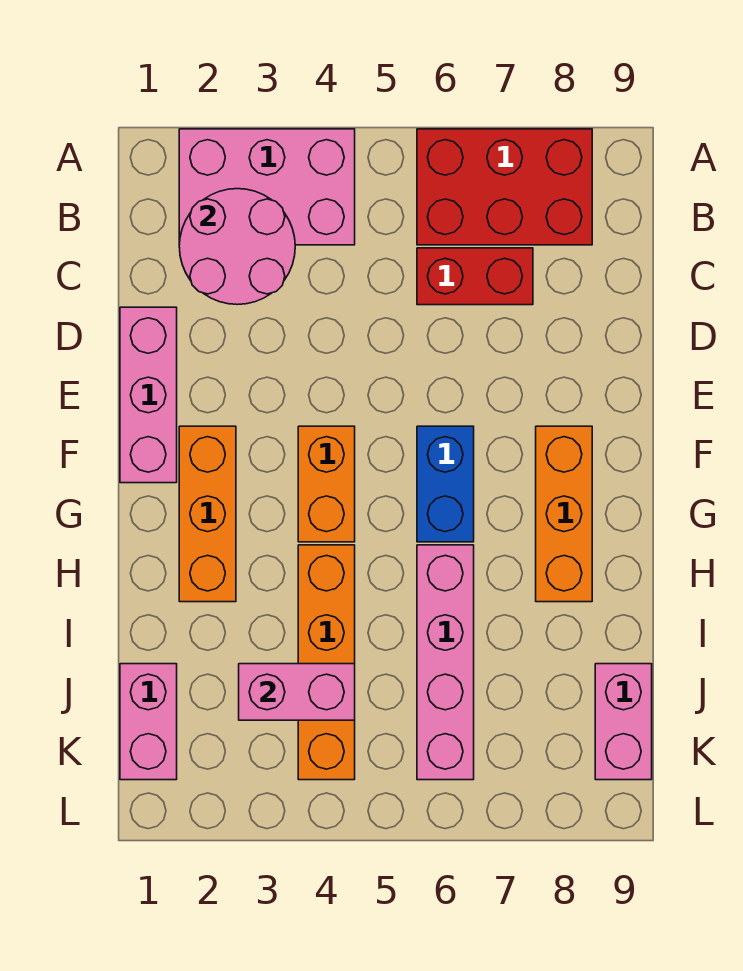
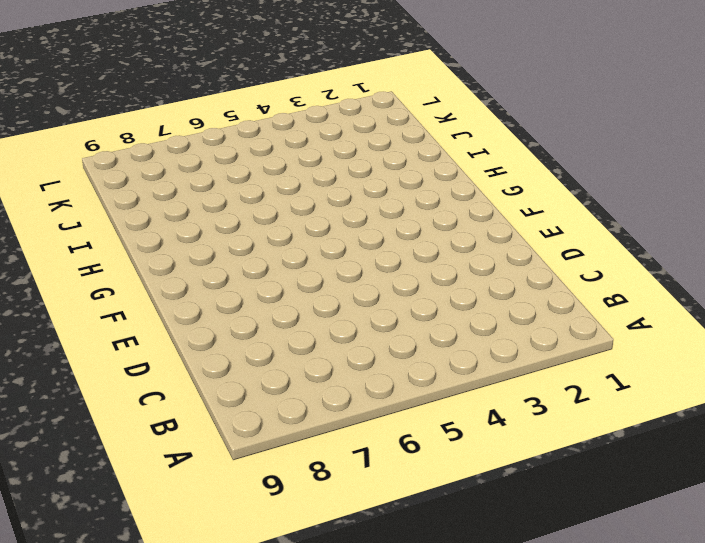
none -> pink 2x3 brick [179,129,355,245]
none -> red 2x3 brick [417,129,592,245]
none -> red 1x2 brick [417,248,533,305]

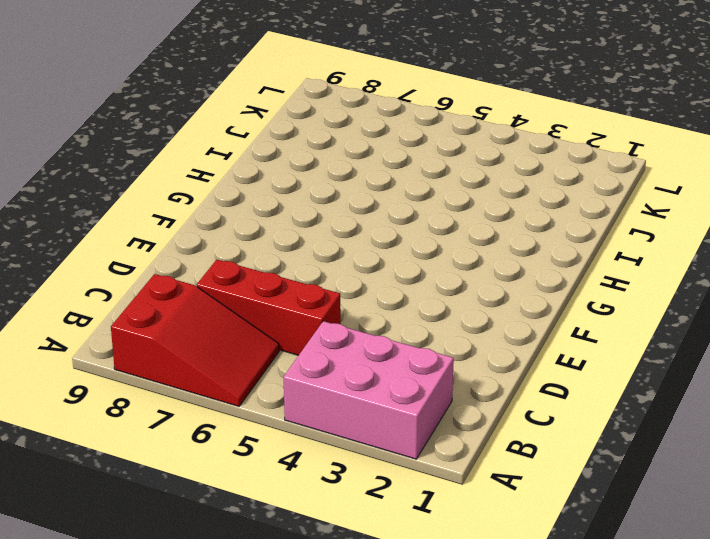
red 2x3 slope [111,274,279,406] -> red 2x3 brick [417,129,592,245]
red 1x3 brick [197,260,341,355] -> red 1x2 brick [417,248,533,305]
none -> pink 1x3 brick [120,307,177,483]
none -> orange 1x3 brick [179,426,236,602]
none -> orange 1x2 brick [298,426,355,542]

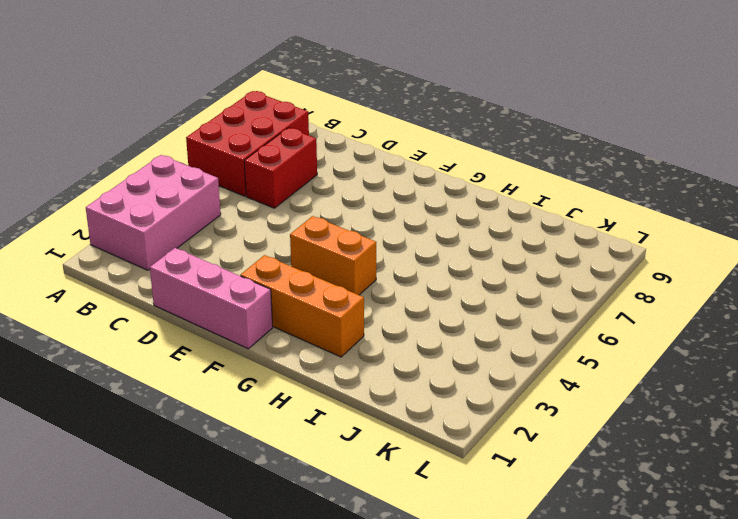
none -> blue 1x2 brick [417,426,474,542]
none -> orange 1x3 brick [536,426,592,602]
none -> orange 1x4 brick [298,545,355,780]

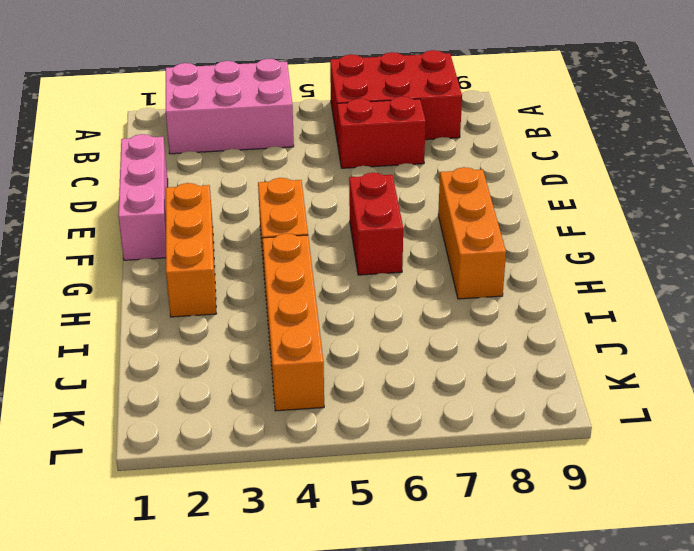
red 1x2 brick [349,173,403,275] -> blue 1x2 brick [417,426,474,542]
none -> pink 1x4 brick [417,545,474,780]
none -> pink 1x2 brick [120,664,177,780]
none -> pink 1x2 brick [595,664,652,780]

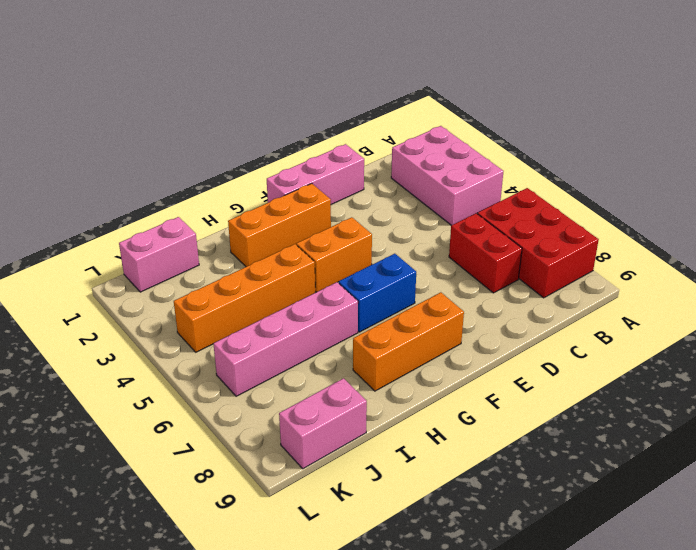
none -> pink 2x2 round brick [179,189,295,305]
none -> pink 1x2 brick [239,664,355,720]

